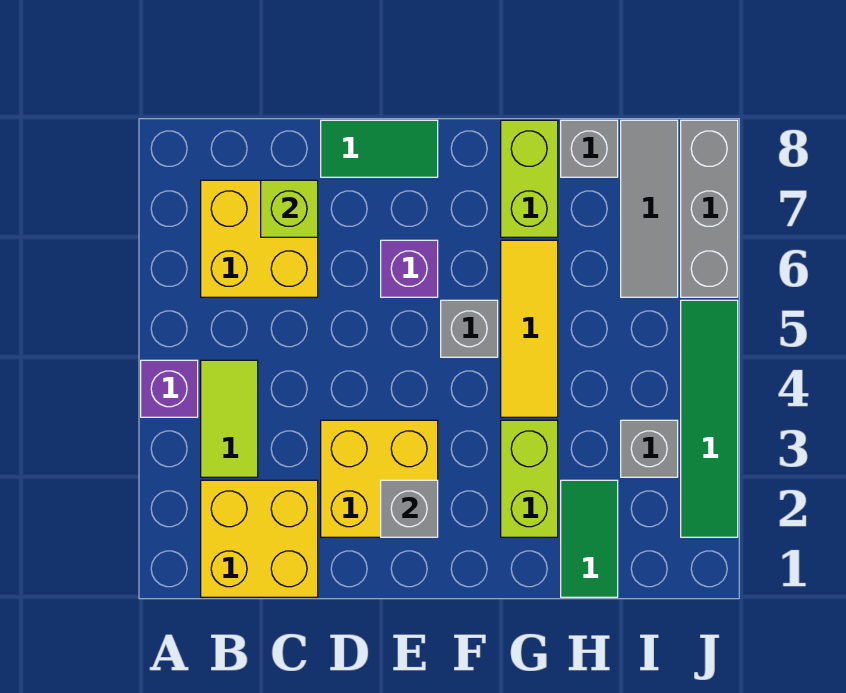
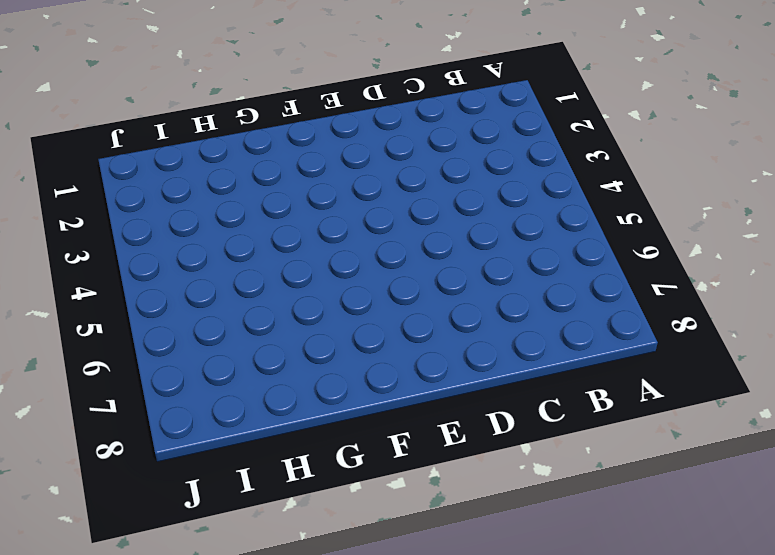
none -> purple 1x1 brick [141,360,198,417]
none -> yellow 2x2 brick [201,480,318,597]
none -> lime 1x2 tile [201,360,258,477]

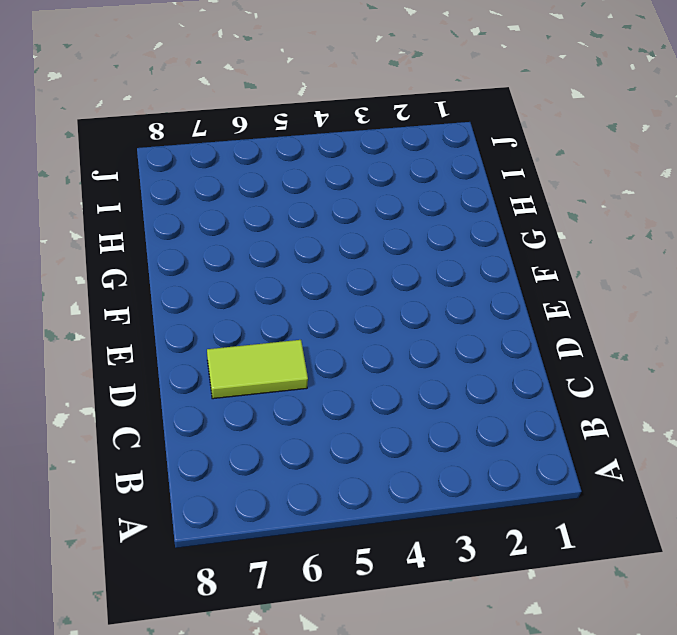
lime 1x2 tile [207,340,308,399] -> lime 1x2 tile moved to [201,360,258,477]
none -> purple 1x1 brick [141,360,198,417]
none -> yellow 2x2 brick [201,480,318,597]
none -> yellow 2x2 brick [201,180,318,297]

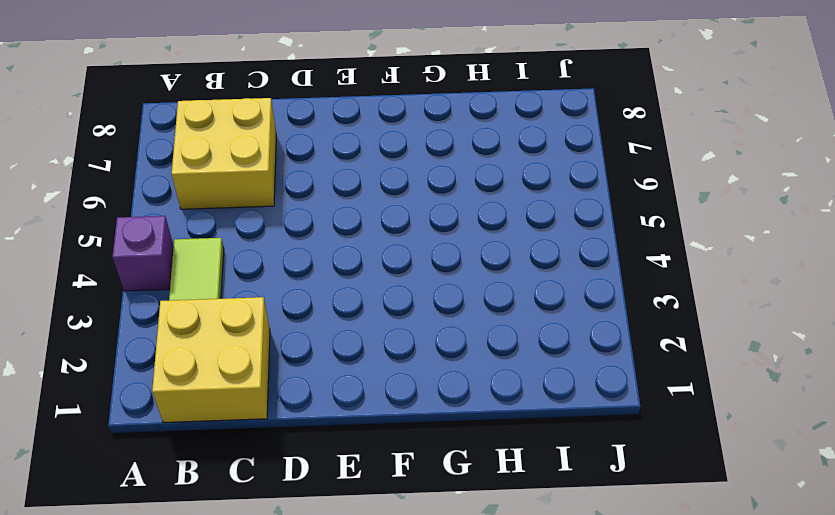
none -> yellow 2x2 brick [321,420,438,537]
none -> green 1x2 tile [321,120,438,177]
none -> purple 1x1 brick [381,240,438,297]

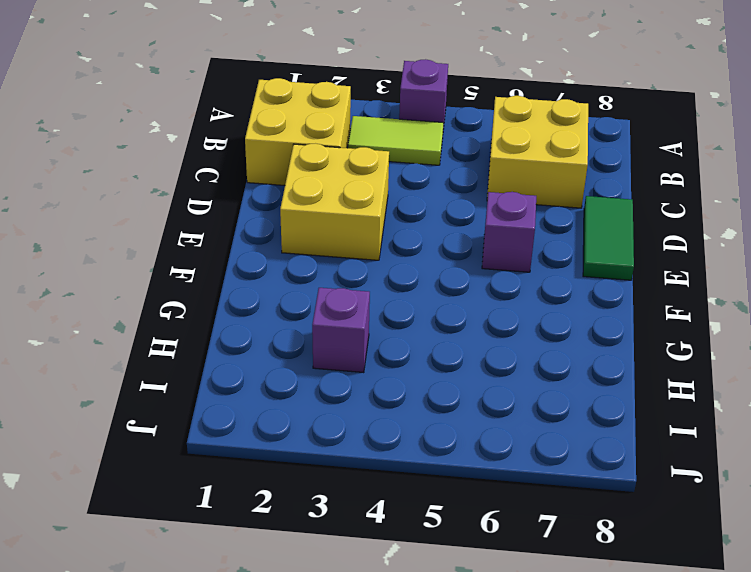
purple 1x1 brick [312,288,370,373] -> none
none -> grey 1x1 brick [441,300,498,357]
none -> lime 1x2 brick [501,420,558,537]
none -> yellow 1x3 tile [501,240,558,417]

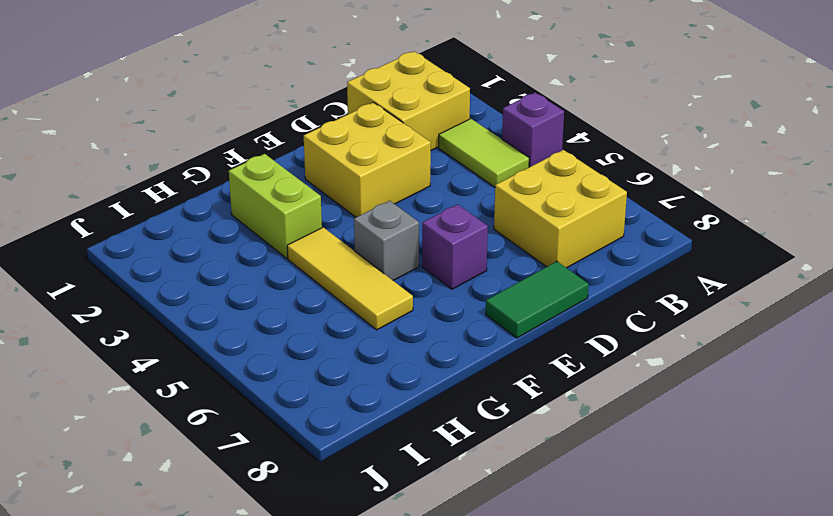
none -> lime 1x2 brick [501,120,558,237]
none -> green 1x2 tile [561,480,618,597]
none -> grey 1x1 brick [561,120,618,177]

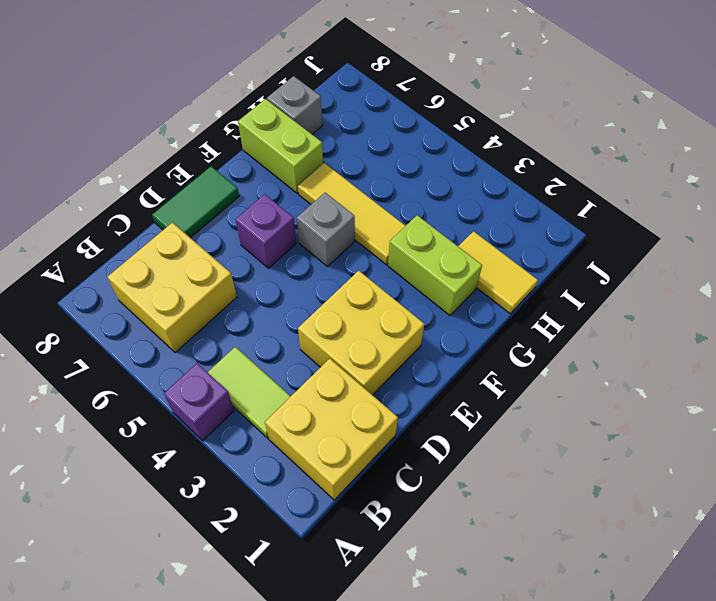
yellow 1x2 tile [458,231,538,314] -> green 1x2 tile [561,480,618,597]
none -> grey 1x1 brick [621,420,678,477]
none -> grey 1x3 tile [621,120,678,297]
none -> green 1x4 tile [681,300,738,537]

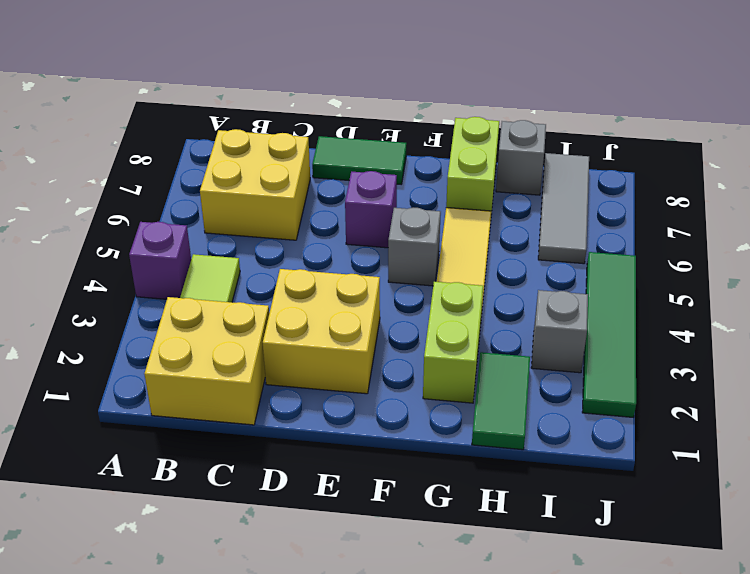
none -> grey 1x3 brick [681,120,738,297]
none -> lime 1x1 brick [261,180,318,237]
none -> grey 1x1 brick [381,480,438,537]

